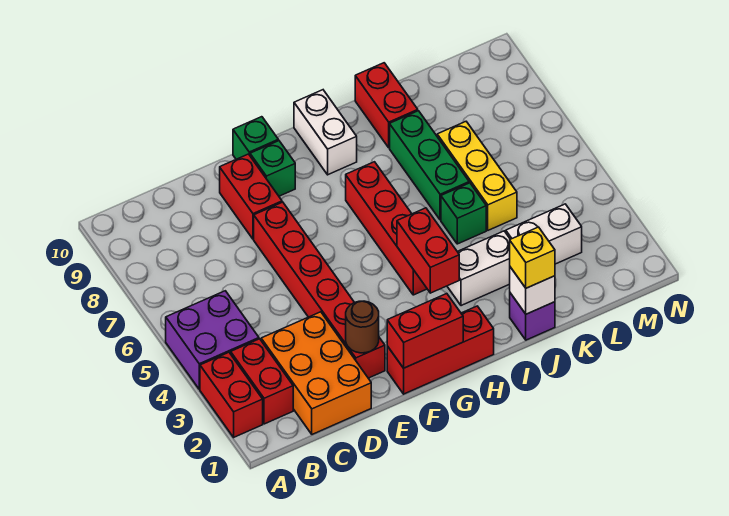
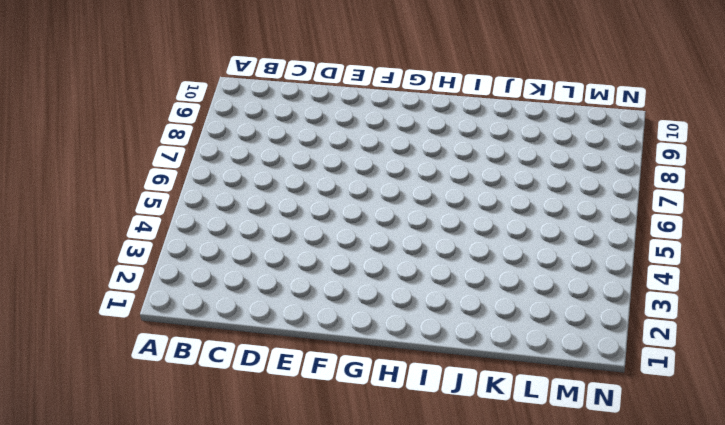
none -> red 1x2 brick [200,352,263,437]
none -> purple 2x2 brick [166,291,259,389]
none -> red 1x2 brick [231,339,293,424]

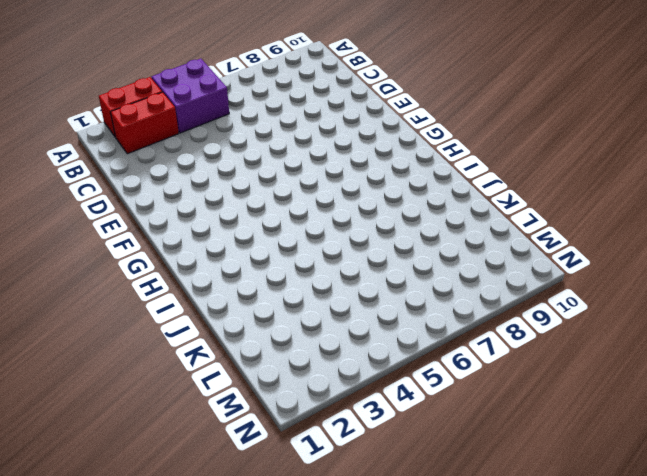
none -> orange 2x3 brick [261,312,371,434]
none -> red 1x6 brick [254,202,385,378]
none -> red 1x2 brick [220,154,282,239]

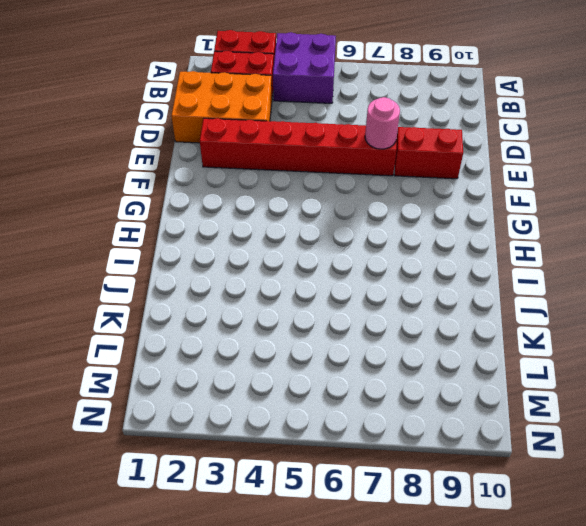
pink 1x1 round brick [365,97,400,149] -> none
none -> red 1x3 brick [387,306,494,394]
none -> green 1x1 brick [250,141,295,196]
none -> green 1x1 brick [233,117,278,159]

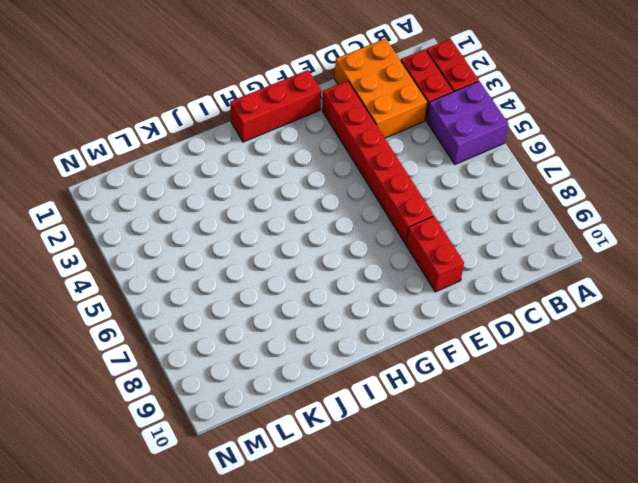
none -> green 1x1 brick [250,141,295,196]
none -> green 1x1 brick [233,117,278,159]
none -> red 1x4 brick [346,162,427,295]

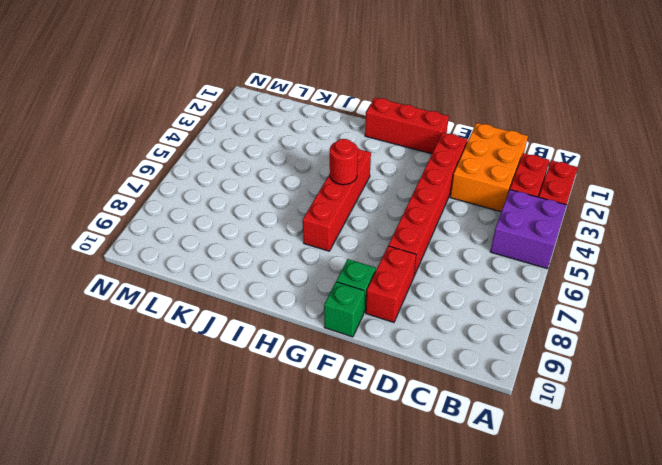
red 1x1 round brick [330,139,358,185] -> none
none -> white 1x2 brick [294,90,357,175]
none -> white 1x2 brick [447,231,510,306]
none -> purple 1x1 brick [510,293,555,340]

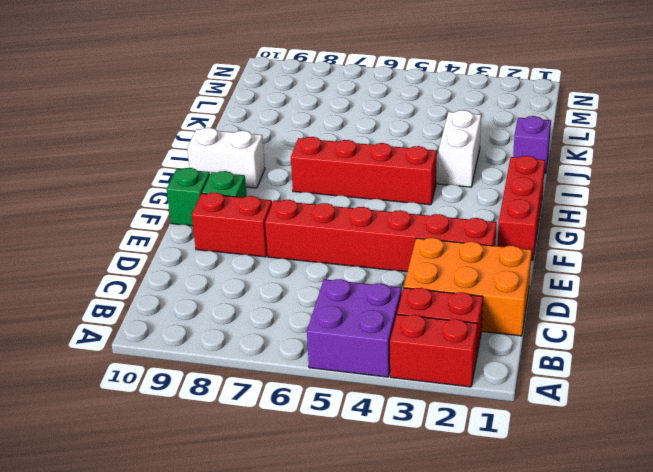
none -> green 1x1 brick [441,183,486,244]
none -> green 1x3 brick [390,111,469,220]
none -> red 1x2 brick [355,63,418,148]

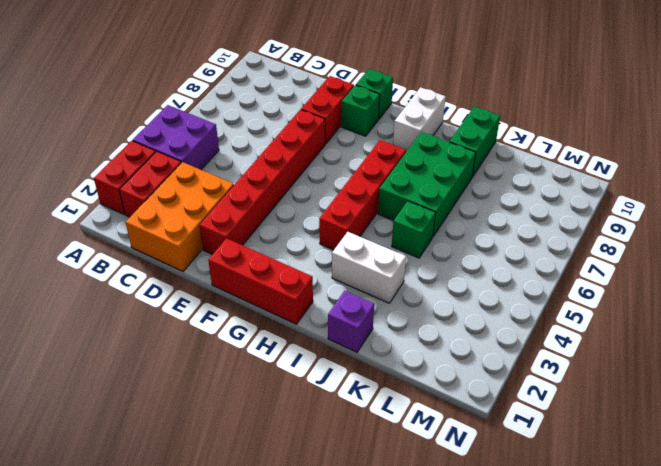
green 2x3 brick [378,132,476,236] -> green 1x3 brick [390,111,469,220]
green 1x2 brick [450,107,500,177] -> red 1x2 brick [355,63,418,148]
none -> white 1x2 brick [506,204,582,264]
none -> yellow 1x3 brick [437,122,517,230]
none -> brown 1x1 round brick [346,301,379,353]

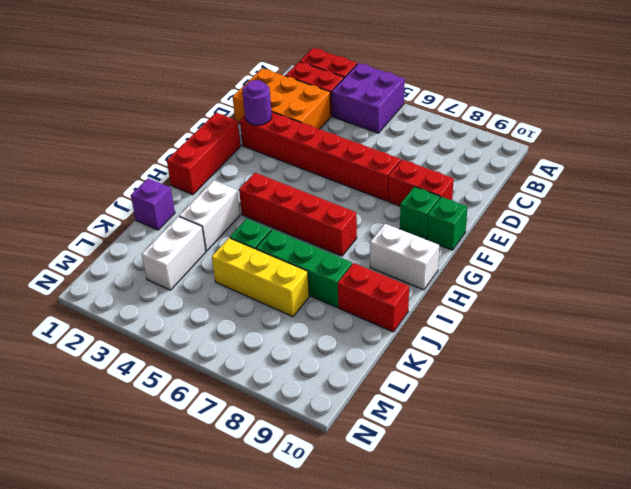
purple 1x1 round brick [242,80,272,125] -> brown 1x1 round brick [346,301,379,353]
none -> red 1x2 brick [387,294,463,368]
none -> red 1x2 brick [397,208,459,293]
none -> white 1x1 brick [510,267,555,314]

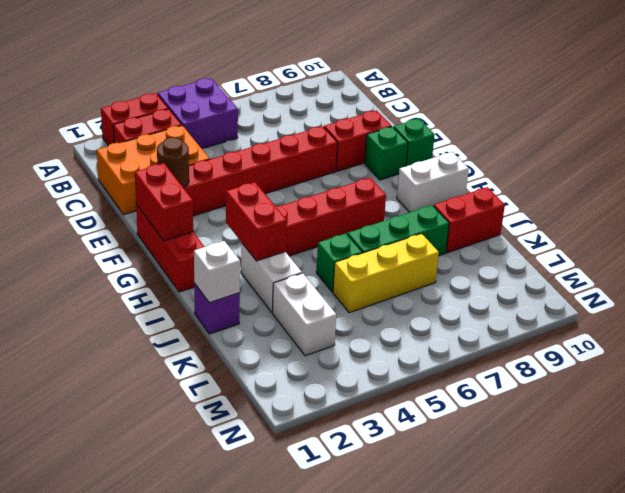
red 1x2 brick [226,182,287,261] -> red 1x2 brick turned to [397,208,459,293]
none -> yellow 1x1 brick [510,227,555,288]

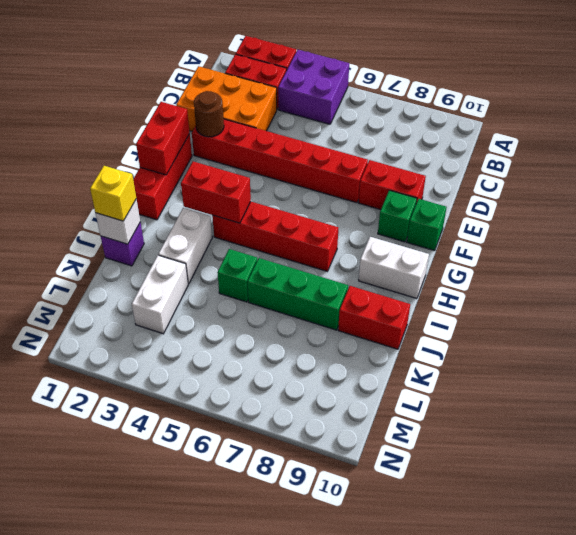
none -> yellow 1x3 brick [437,122,517,230]

